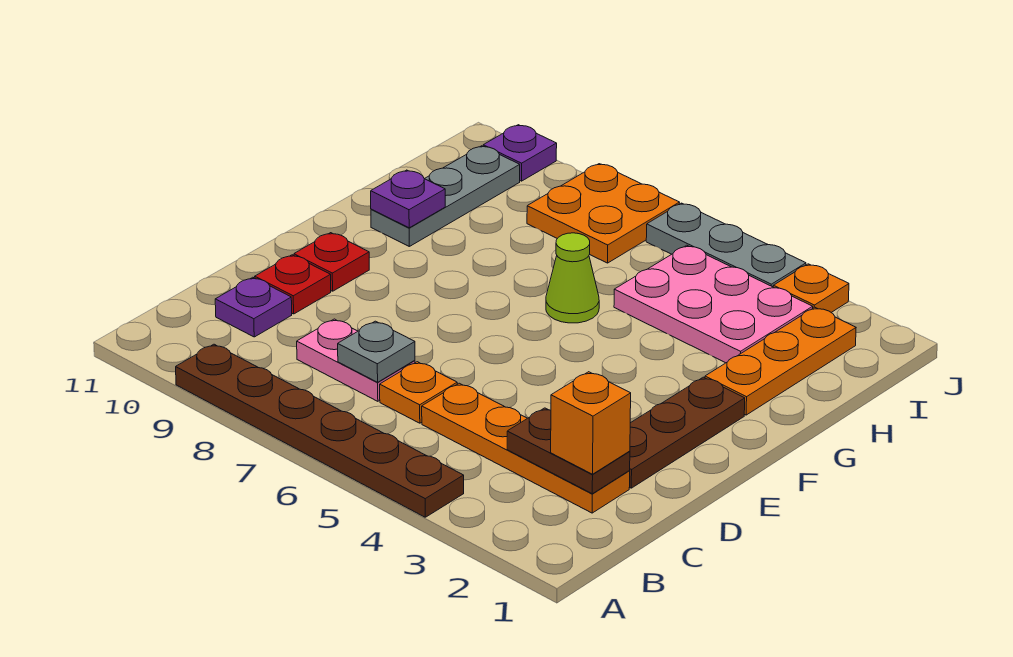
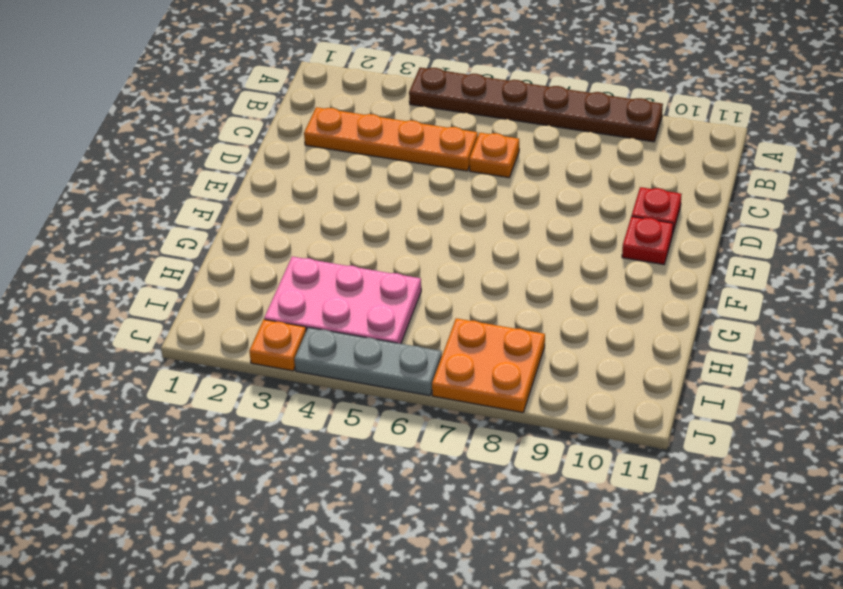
none -> pink 1x2 plate [297,319,415,401]
none -> purple 1x1 plate [215,277,292,337]
none -> brown 1x3 plate [629,377,745,488]

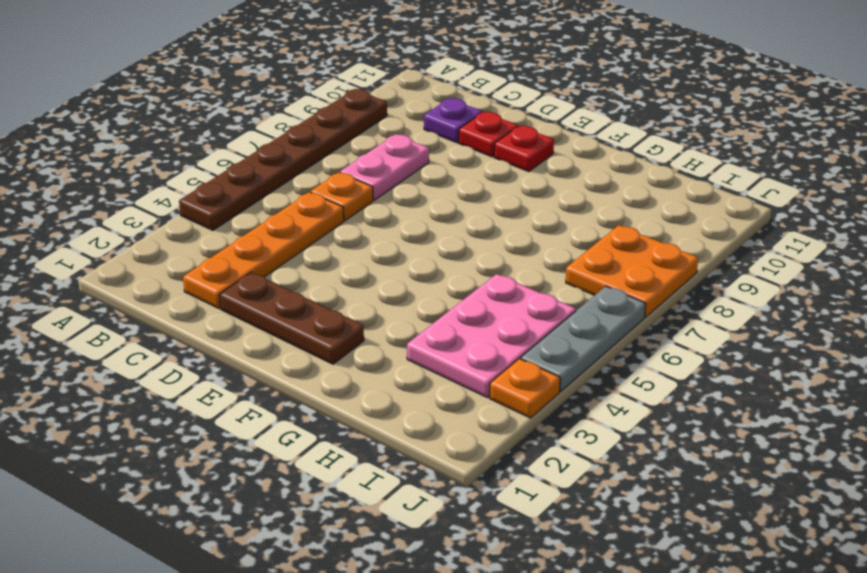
none -> orange 1x3 plate [705,307,856,415]
none -> lime 1x1 cone [546,233,599,323]
none -> grey 1x3 plate [371,146,520,246]

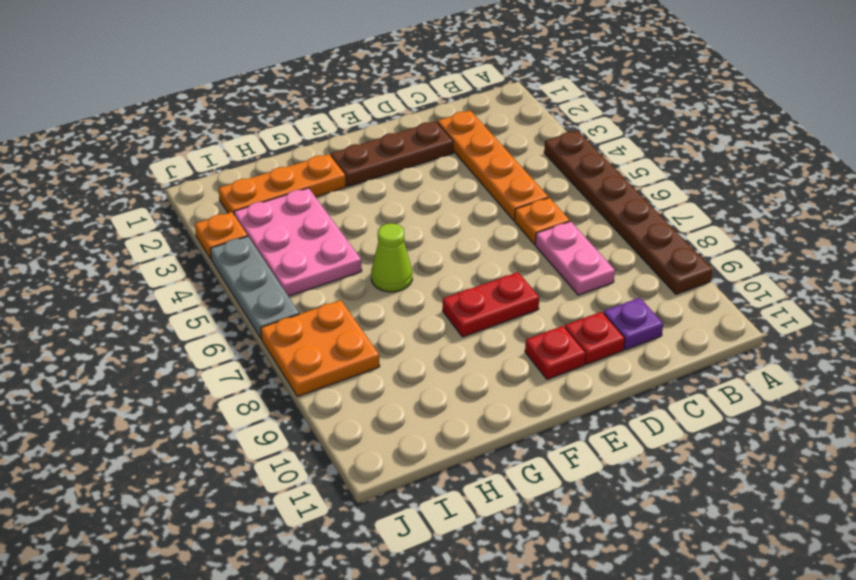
red 1x2 plate [443,272,539,337] -> none
none -> grey 1x3 plate [371,146,520,246]
none -> purple 1x1 plate [483,125,557,181]
none -> brown 1x2 plate [507,408,630,494]

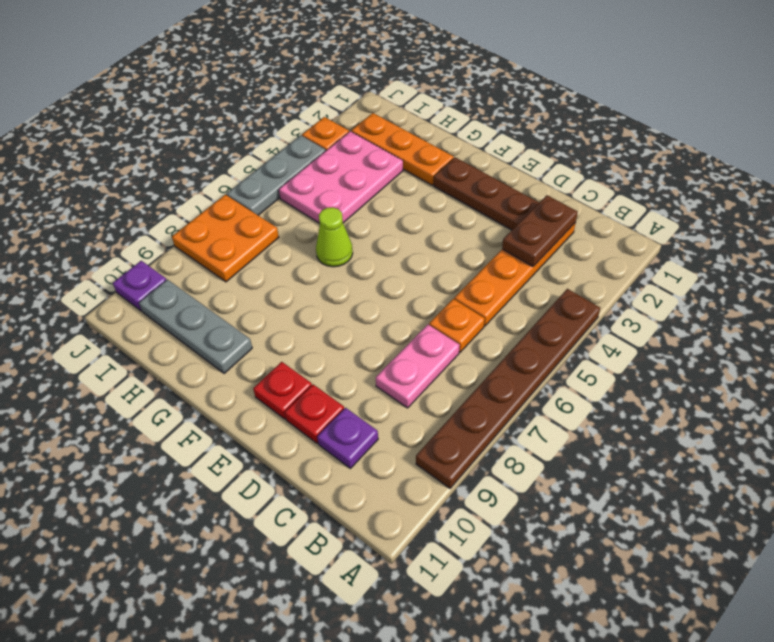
none -> grey 1x1 plate [338,321,415,382]
none -> purple 1x1 plate [371,170,445,228]
none -> orange 1x1 brick [551,372,631,474]

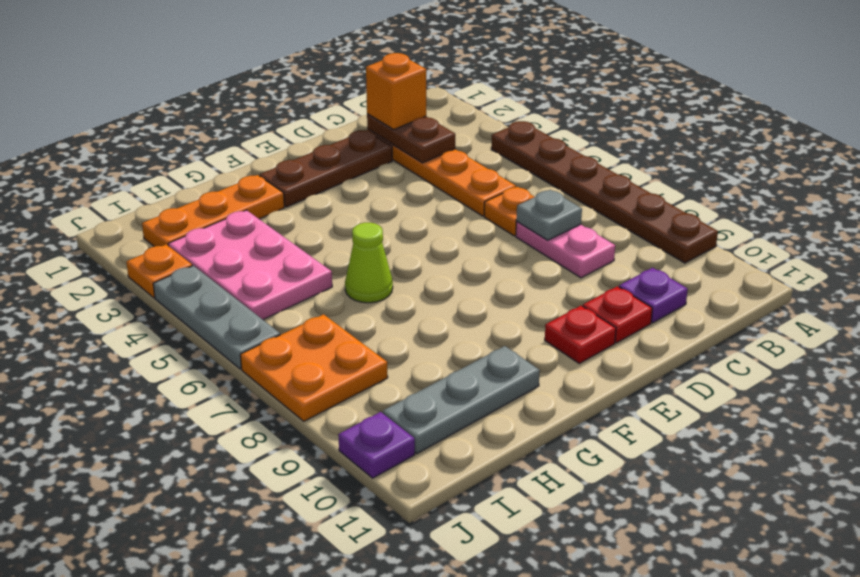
none -> purple 1x1 plate [371,170,445,228]

